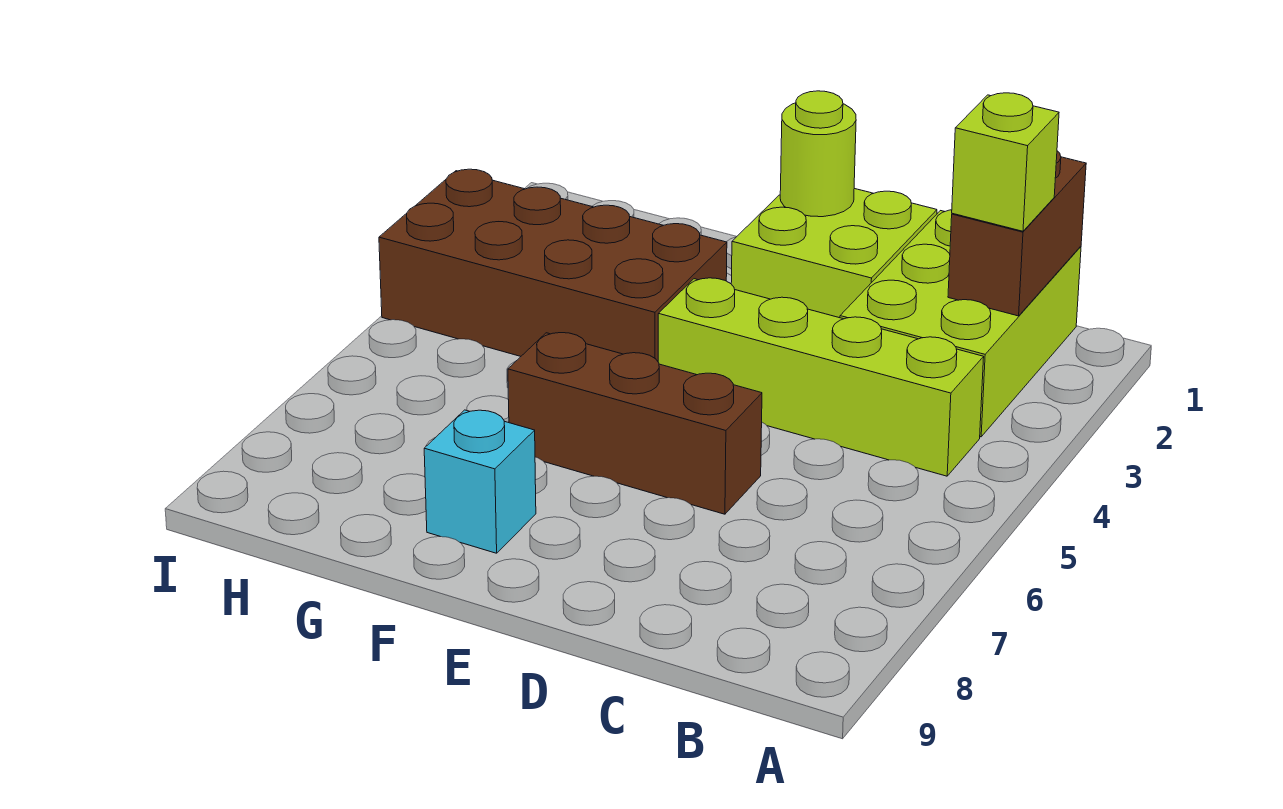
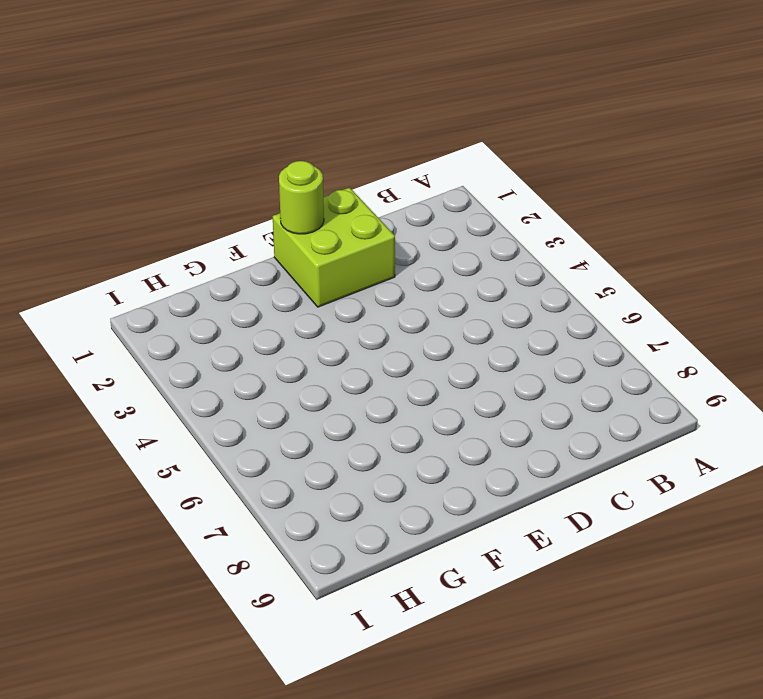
none -> lime 2x3 brick [840,210,1081,437]
none -> lime 1x4 brick [658,278,984,476]

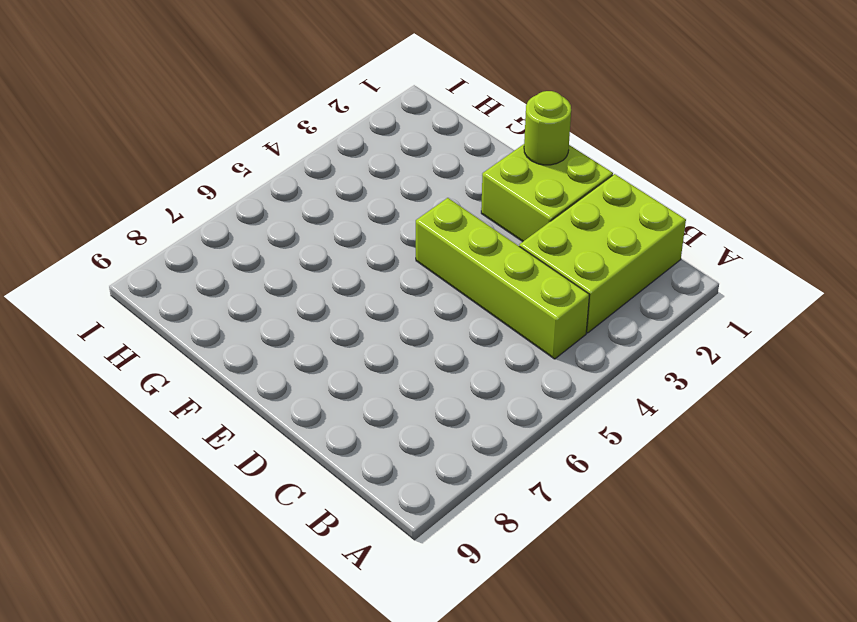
none -> brown 1x3 brick [508,333,762,514]
none -> brown 2x4 brick [379,169,727,361]

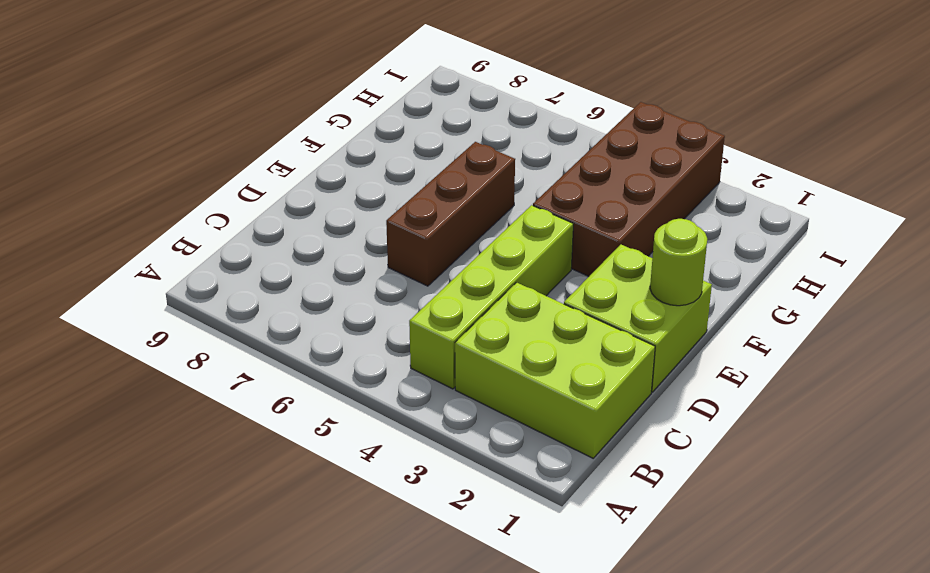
none -> cyan 1x1 brick [424,410,536,553]
none -> brown 1x2 brick [948,151,1086,316]

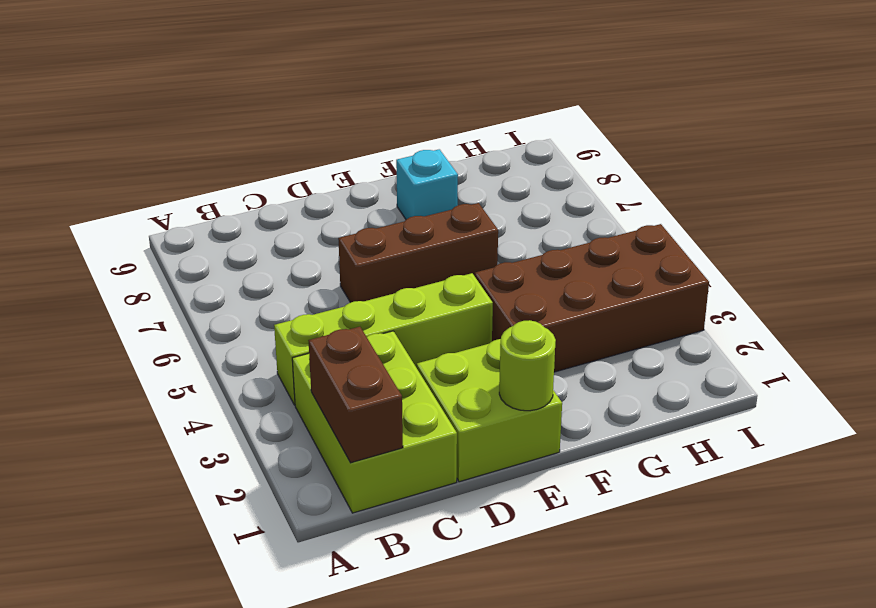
none -> lime 1x1 brick [952,93,1059,231]

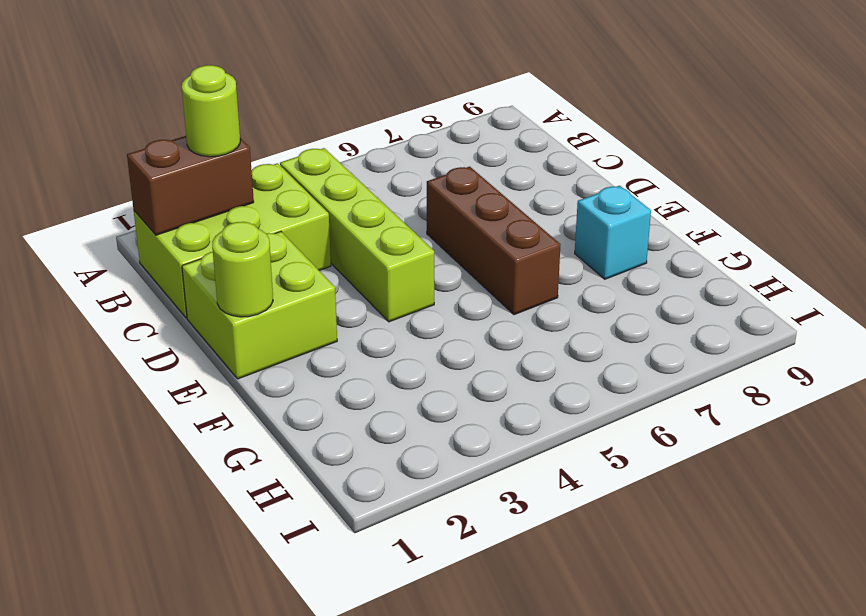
lime 1x1 round brick [182,65,240,157] -> lime 1x1 brick [952,93,1059,231]
none -> brown 2x4 brick [379,169,727,361]

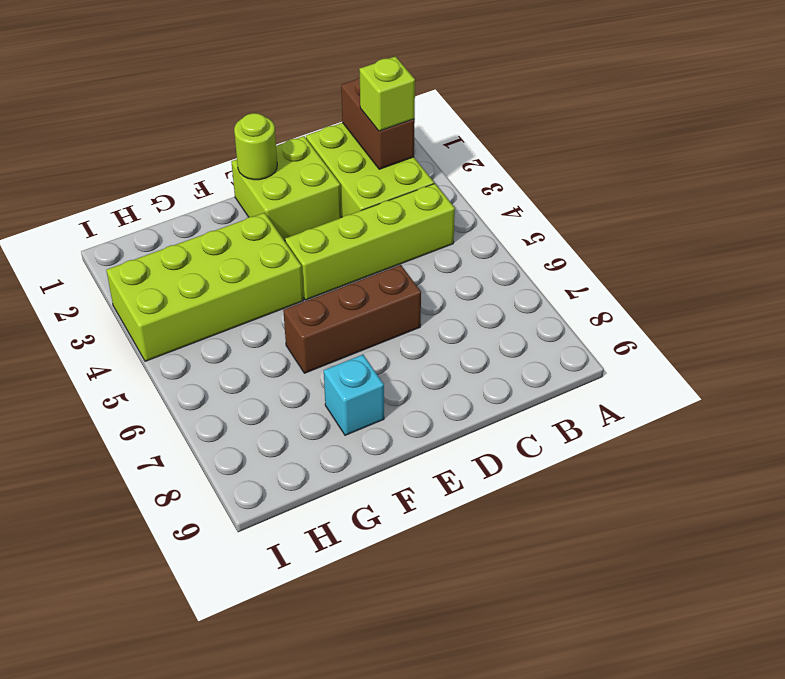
lime 2x4 brick [106,213,303,361] -> brown 2x4 brick [379,169,727,361]

